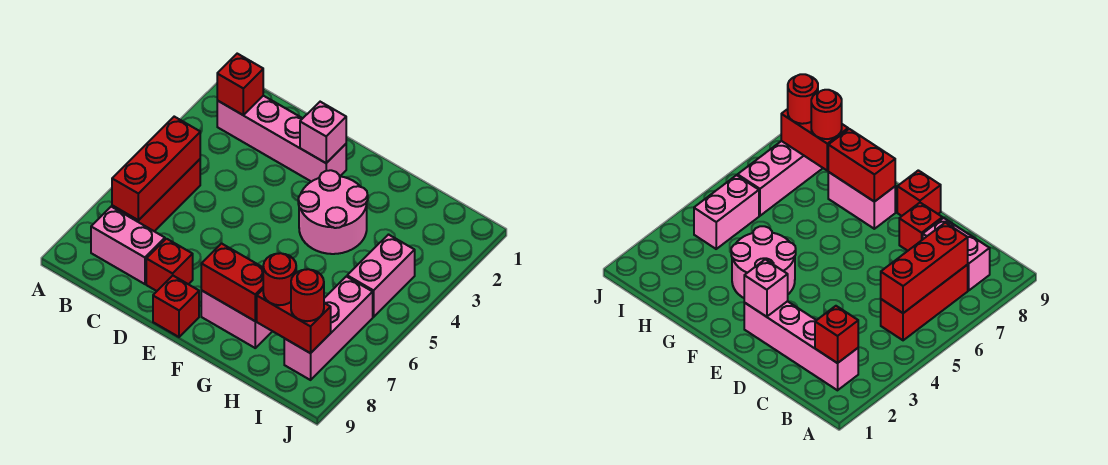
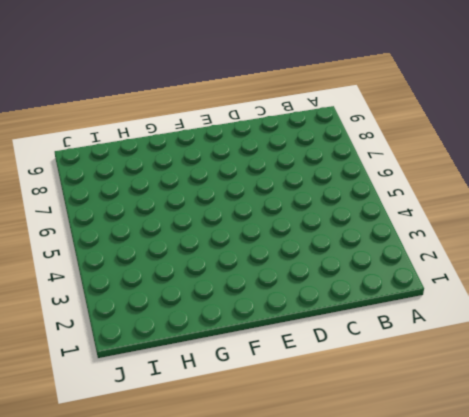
none -> pink 1x4 brick [217,96,346,182]
none -> red 1x3 brick [112,159,200,231]
none -> pink 1x2 brick [91,207,165,284]

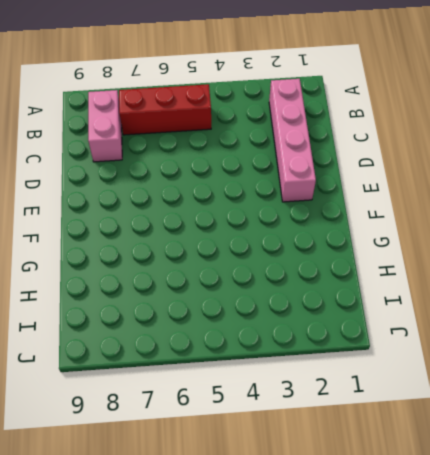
none -> red 1x1 brick [146,239,193,291]
none -> red 1x1 brick [153,276,199,337]
none -> pink 2x2 round brick [298,170,368,254]

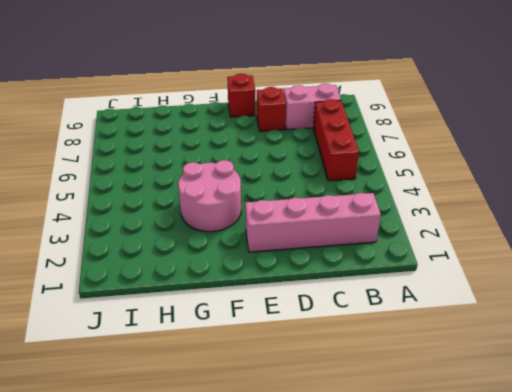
none -> pink 1x2 brick [201,291,272,348]
none -> pink 1x2 brick [347,235,415,317]
none -> pink 1x3 brick [284,276,373,380]

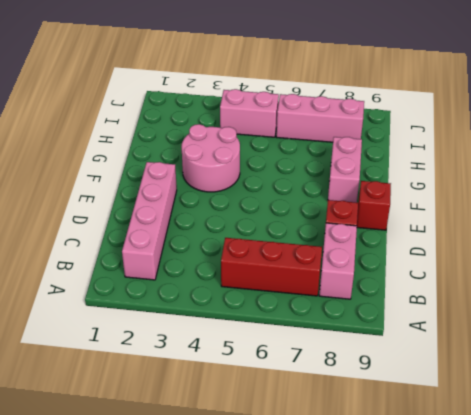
none -> red 1x1 brick [217,54,263,115]
none -> red 1x3 brick [112,117,200,220]
none -> pink 1x1 brick [300,102,346,163]

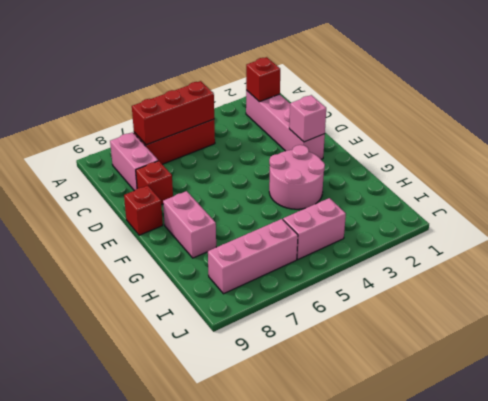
none -> red 1x2 brick [201,244,263,321]
none -> red 1x2 brick [257,290,331,353]
none -> red 1x1 round brick [263,253,296,305]

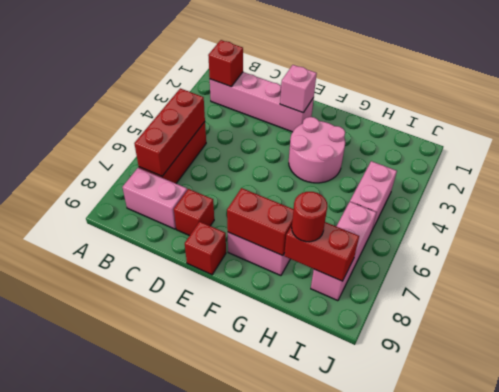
none -> red 1x1 round brick [291,269,324,321]

